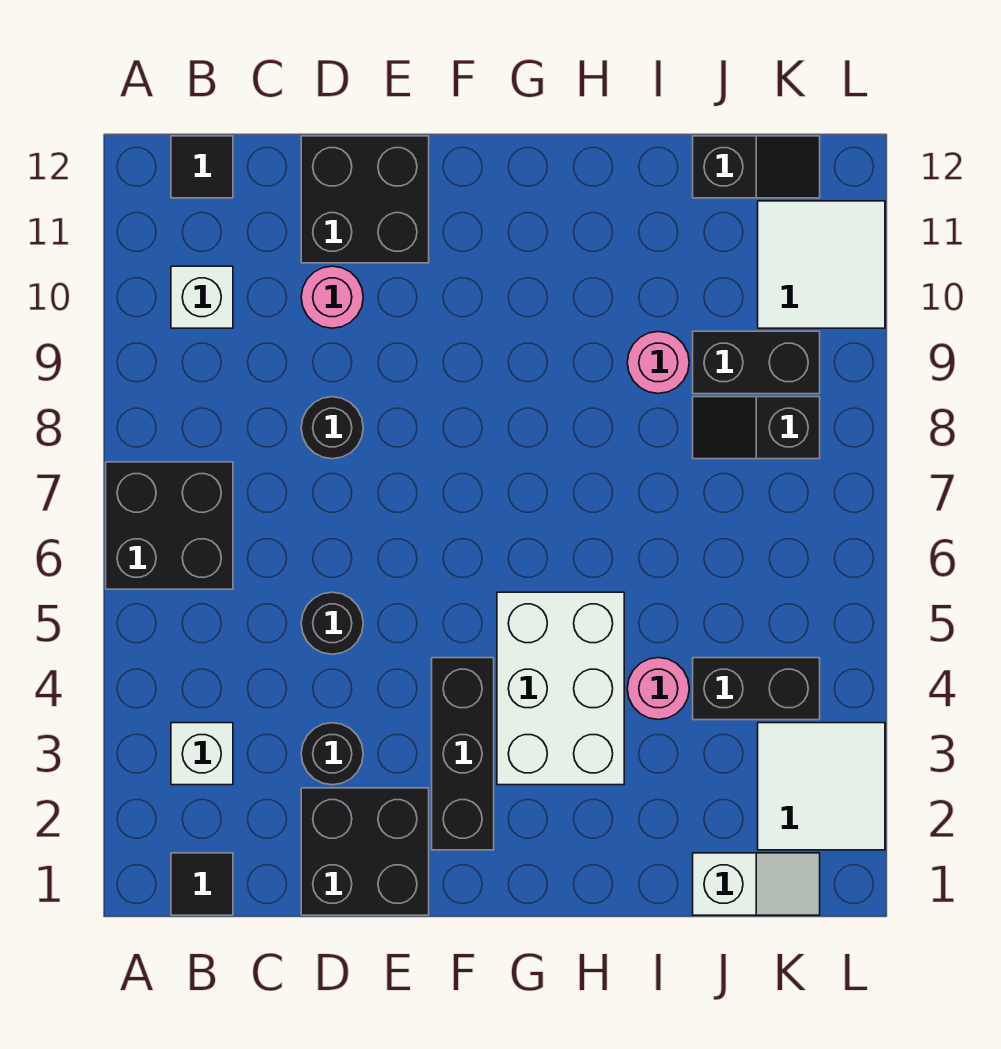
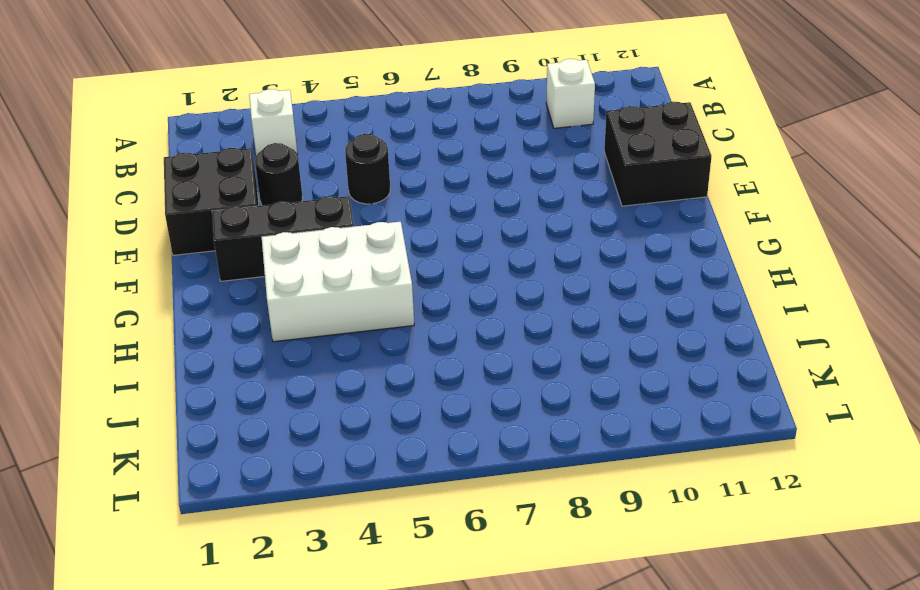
none -> black 2x2 brick [106,462,233,589]
none -> black 1x1 tile [171,853,233,915]
none -> black 1x1 tile [171,136,233,198]

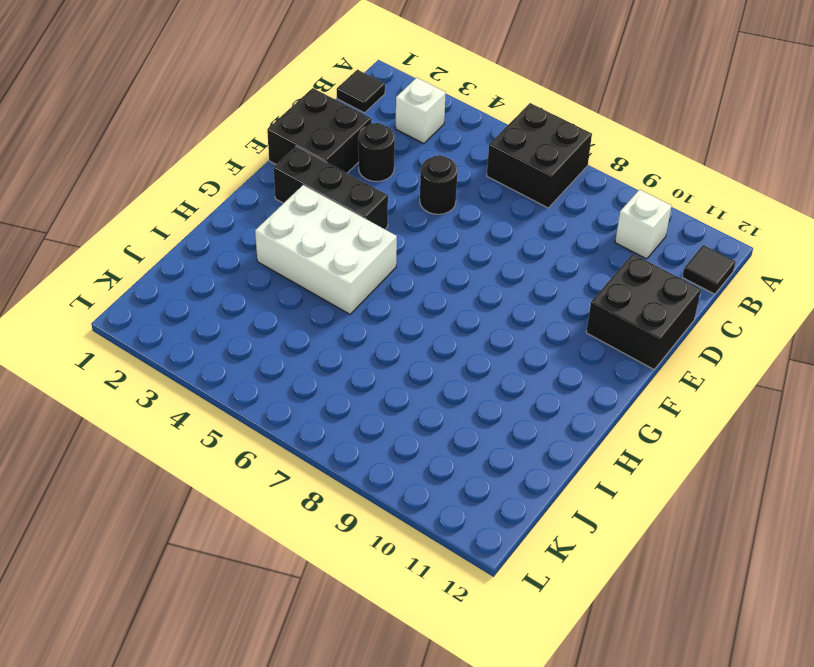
none -> black 1x1 round brick [301,397,363,459]
none -> pink 1x1 round brick [301,266,363,328]
none -> pink 1x1 round brick [627,658,689,720]

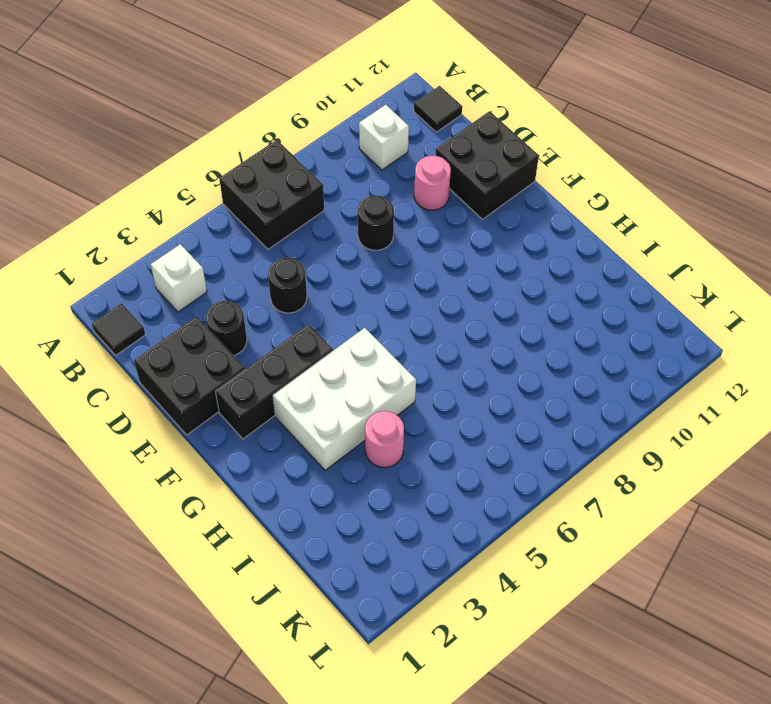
none -> pink 1x1 round brick [627,332,689,394]
none -> white 1x2 slope [693,853,820,915]
none -> black 1x2 brick [693,658,820,720]

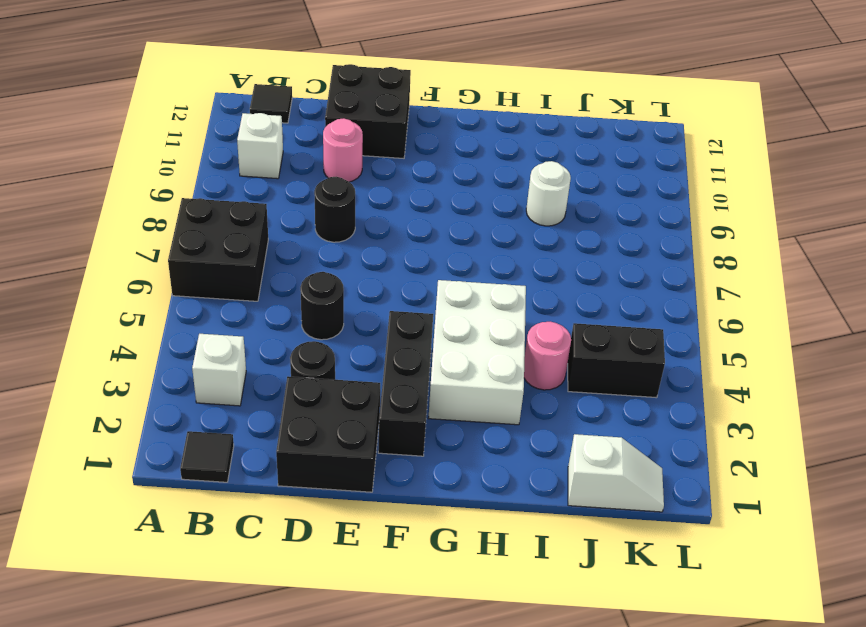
white 1x1 round brick [526,161,571,226] -> pink 1x1 round brick [627,332,689,394]
none -> black 1x2 slope [693,397,820,459]
none -> black 1x2 brick [693,331,820,394]
none -> black 1x2 slope [693,136,820,198]

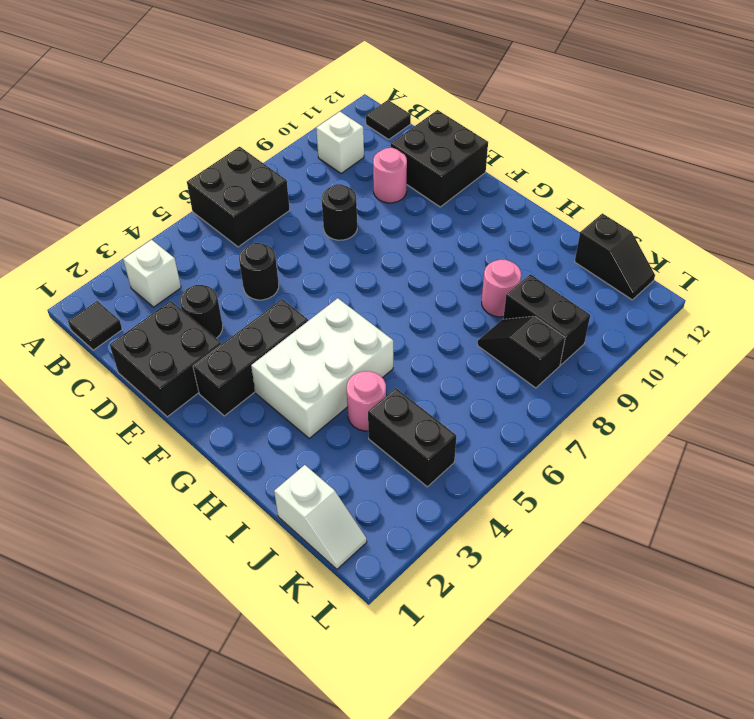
none -> white 2x2 tile [758,723,885,850]
none -> white 2x2 tile [758,201,885,328]

